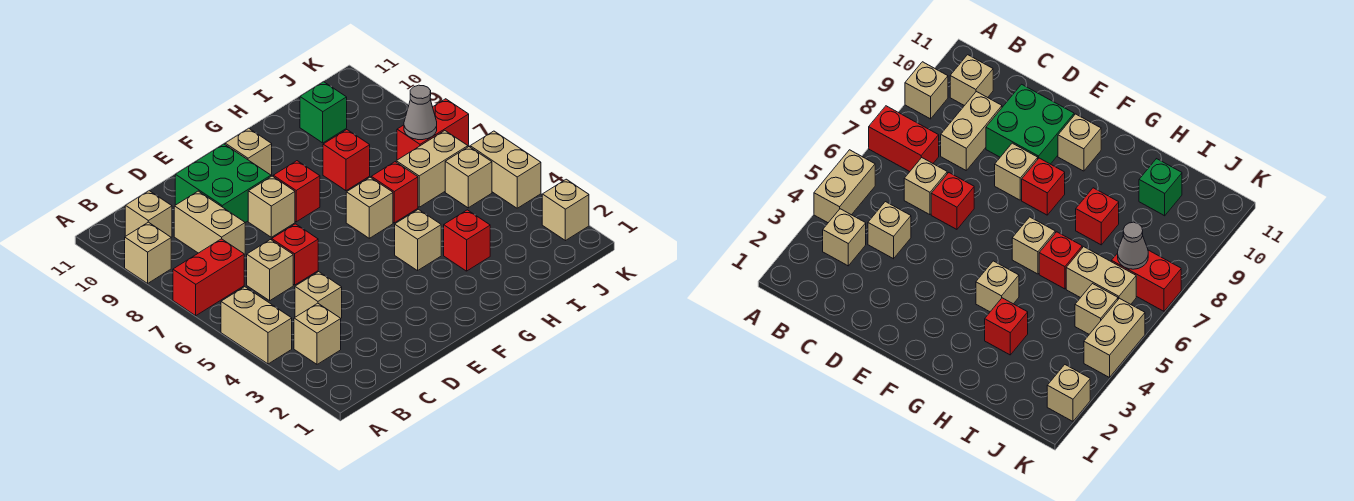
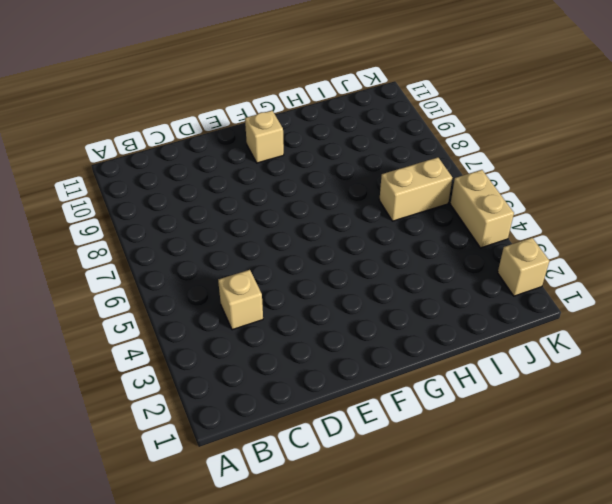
none -> tan 1x2 brick [221,287,292,364]
none -> red 1x2 brick [173,239,244,316]
none -> tan 1x1 brick [125,222,171,283]

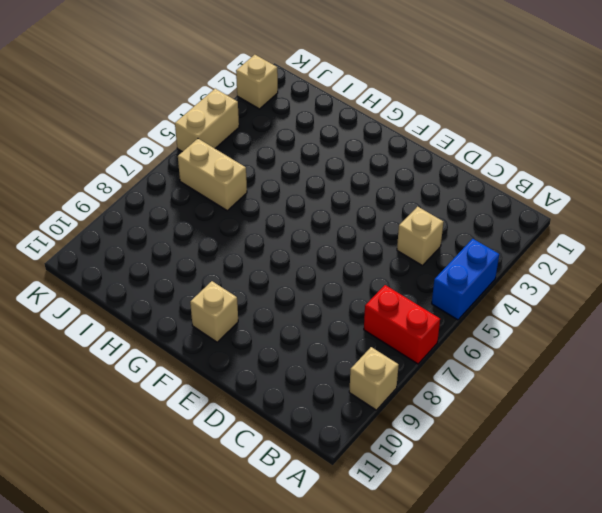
blue 1x2 brick [432,239,499,320] -> tan 1x2 brick [221,287,292,364]
none -> tan 1x1 brick [294,303,341,364]
none -> tan 1x1 brick [125,191,172,238]
none -> tan 1x1 brick [247,240,293,301]

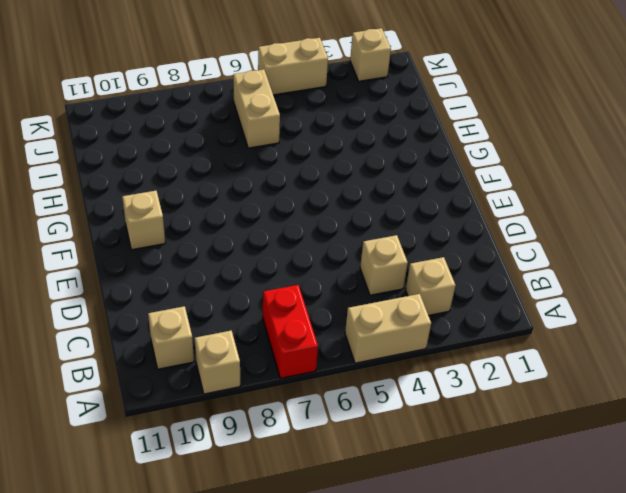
none -> tan 1x1 brick [247,240,293,301]
none -> tan 1x2 brick [174,191,245,254]
none -> red 1x1 brick [272,224,318,285]

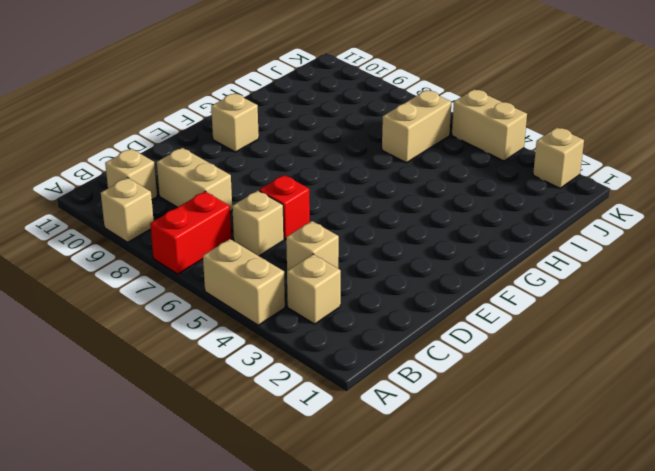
none -> green 2x2 brick [175,144,271,223]
none -> tan 1x1 brick [248,176,295,237]
none -> red 1x1 brick [273,161,320,222]

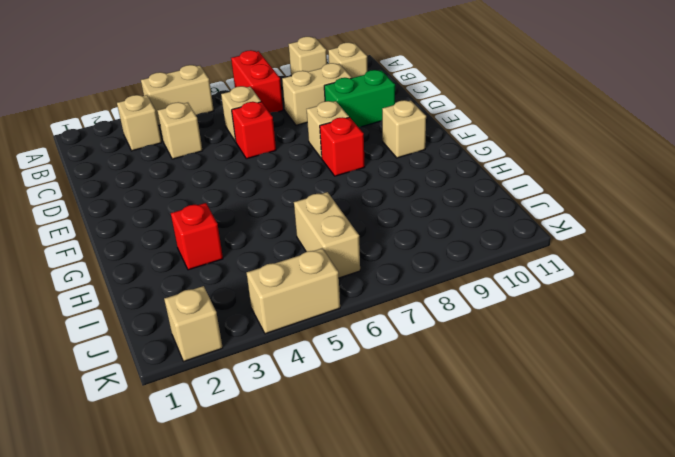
green 1x2 brick [324,70,395,127] -> green 2x2 brick [175,144,271,223]
none -> tan 1x1 brick [395,209,441,271]
none -> tan 1x1 brick [346,177,393,238]
none -> red 1x1 brick [371,162,418,223]

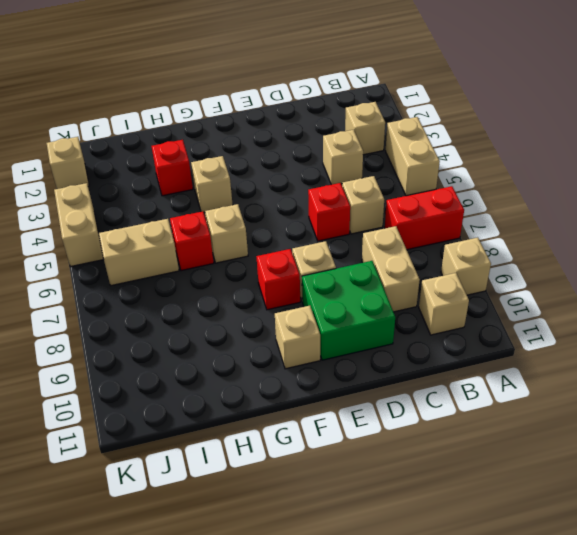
none -> red 1x1 brick [323,130,370,191]
none -> green 1x1 brick [300,82,347,143]
none -> tan 1x1 brick [445,147,492,208]

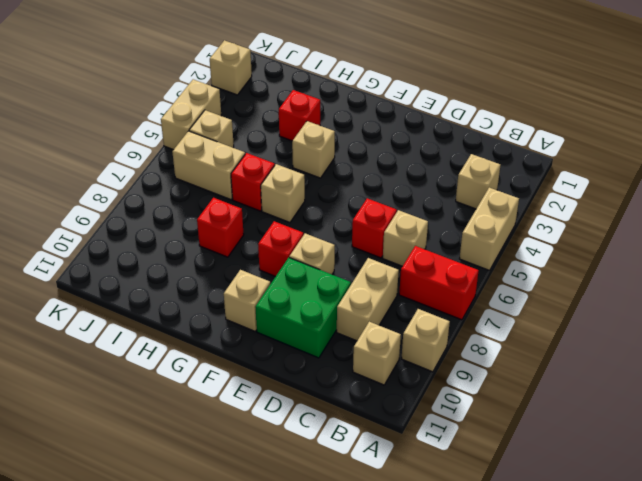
none -> tan 1x1 brick [295,272,342,318]
none -> green 1x1 brick [300,82,347,143]
none -> red 1x2 brick [397,99,469,160]

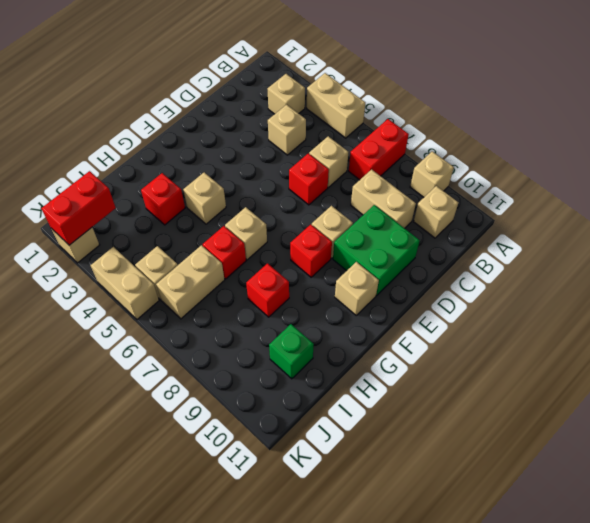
red 1x2 brick [41,171,116,245] -> red 1x2 brick moved to [397,99,469,160]
none -> grey 1x1 cone [404,85,437,140]

